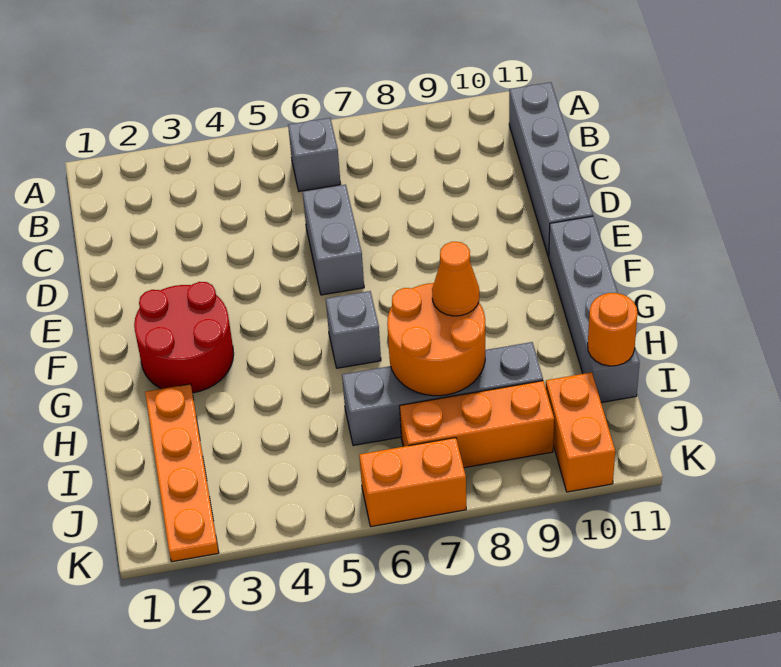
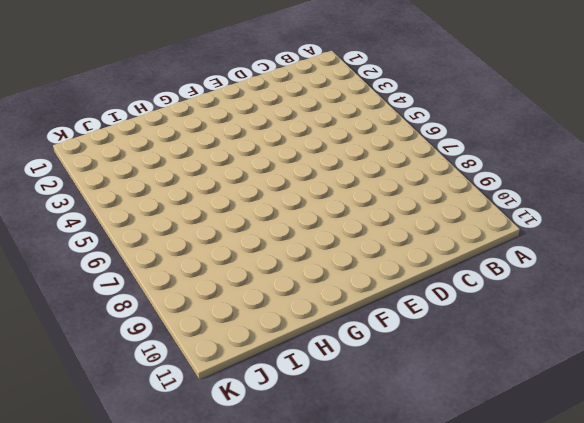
none -> grey 1x1 brick [288,118,341,191]
none -> grey 1x4 brick [509,82,593,257]
none -> grey 1x2 brick [303,185,364,295]

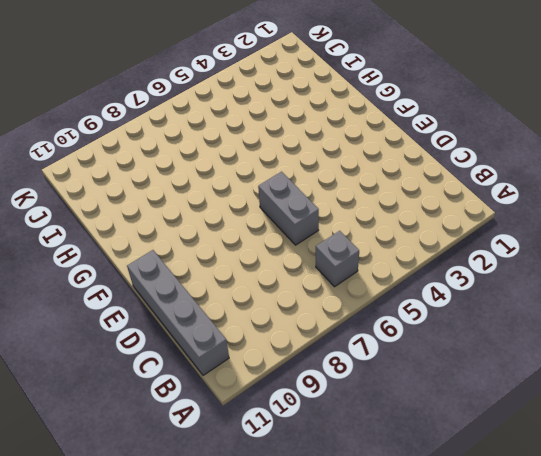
none -> red 2x2 round brick [134,282,234,393]
none -> grey 1x4 brick [549,216,640,403]
none -> grey 1x1 brick [326,291,381,368]

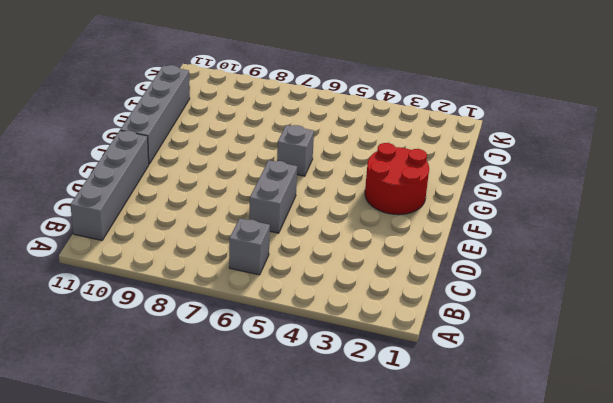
none -> orange 1x4 plate [145,384,219,562]
none -> grey 1x4 brick [342,342,543,446]
none -> orange 1x3 brick [400,381,554,468]

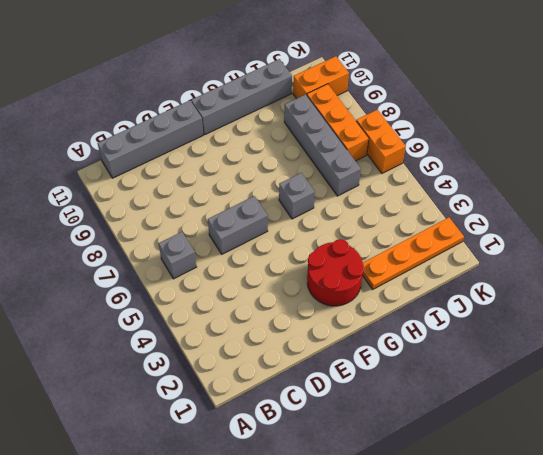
none -> orange 2x2 round brick [387,283,485,396]
none -> orange 1x1 round brick [588,293,637,366]
none -> orange 1x1 cone [432,242,479,316]

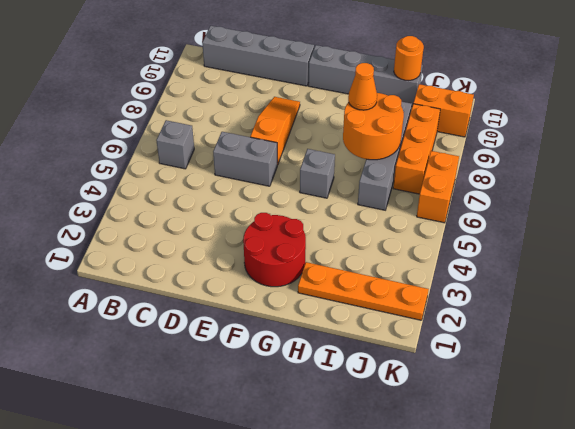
orange 1x3 slope [250,97,300,165] -> none

